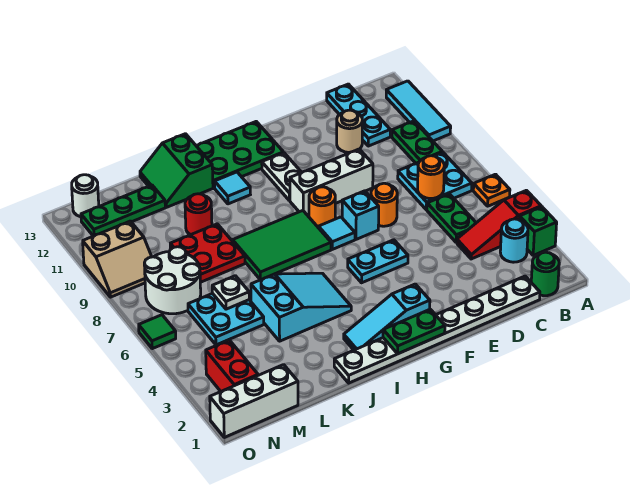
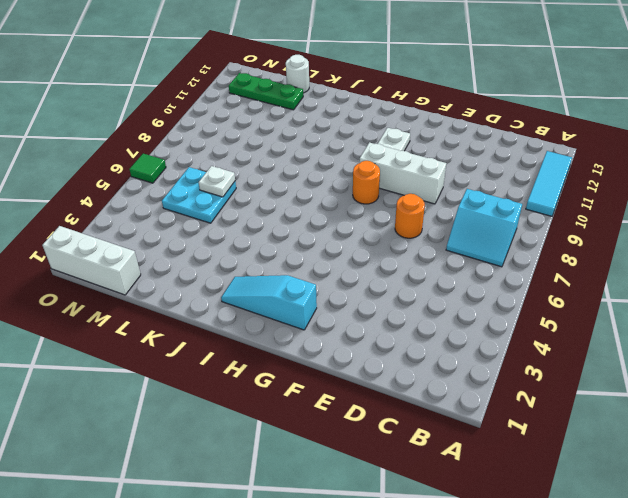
cyan 2x2 slope [446,189,522,267] -> cyan 2x2 plate [398,152,472,210]
white 1x1 round brick [286,55,309,93] -> white 1x1 round brick moved to [72,175,99,217]
none -> green 1x1 brick [520,207,557,255]
none -> red 1x3 slope [457,190,541,259]
none -> orange 1x1 plate [473,174,510,206]
none -> green 1x1 round brick [531,252,559,296]

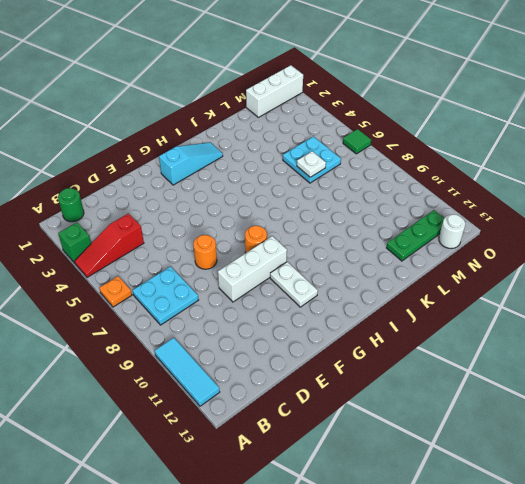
red 1x3 slope [75,213,144,277] -> red 1x3 slope turned to [457,190,541,259]
none -> cyan 1x1 round brick [500,219,528,262]
none -> green 1x2 plate [392,121,442,163]
none -> white 1x8 plate [334,276,540,383]
none -> green 1x2 plate [427,194,476,242]

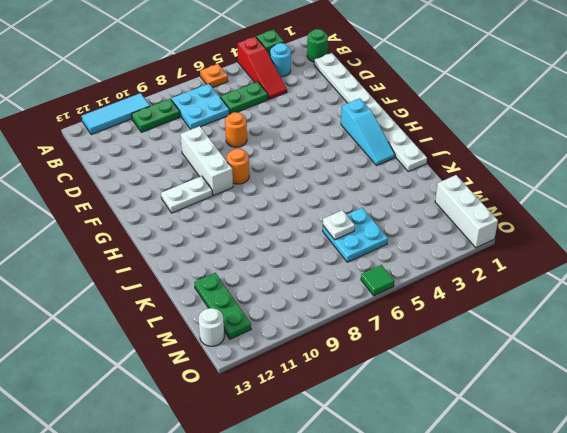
none -> cyan 1x3 plate [327,84,390,146]
none -> tan 1x1 round brick [337,110,363,152]
none -> cyan 1x2 plate [348,240,408,283]
none -> cyan 1x1 brick [342,191,379,239]

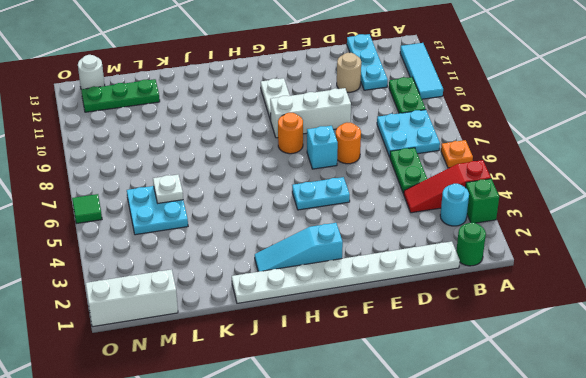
none -> cyan 1x1 tile [319,217,355,249]
none -> green 2x3 plate [197,122,283,188]
none -> green 2x3 tile [233,211,331,280]
none -> cyan 2x3 slope [251,273,351,341]

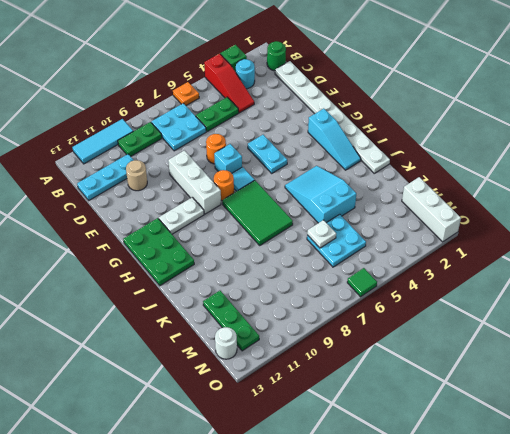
none -> cyan 1x1 tile [215,172,250,204]
none -> green 2x2 slope [140,134,213,207]
none -> red 2x2 plate [170,224,245,282]
none -> red 1x1 round brick [185,194,212,235]

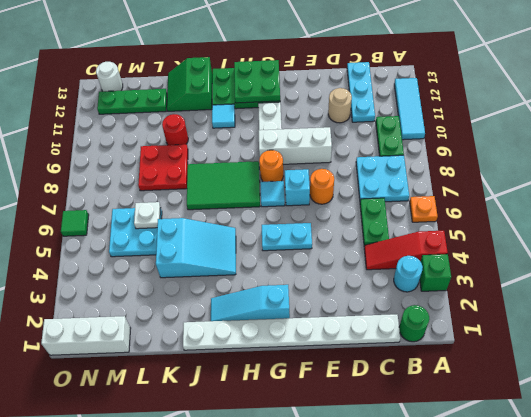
green 2x2 plate [234,60,280,103] -> none
none -> white 2x2 round brick [144,247,201,314]
none -> red 1x2 brick [206,340,258,391]
none -> tan 2x2 slope [83,221,152,297]
none -> orange 1x1 round brick [418,156,444,199]

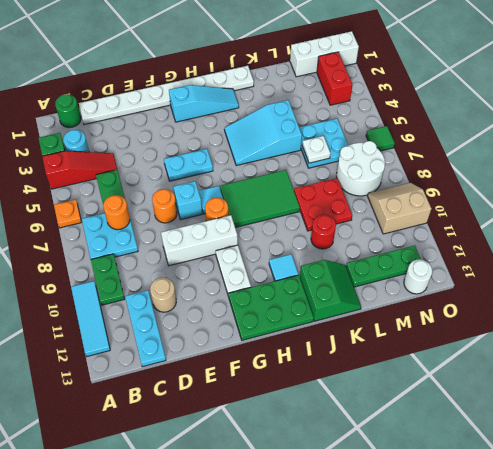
none -> green 1x2 plate [383,309,445,354]

